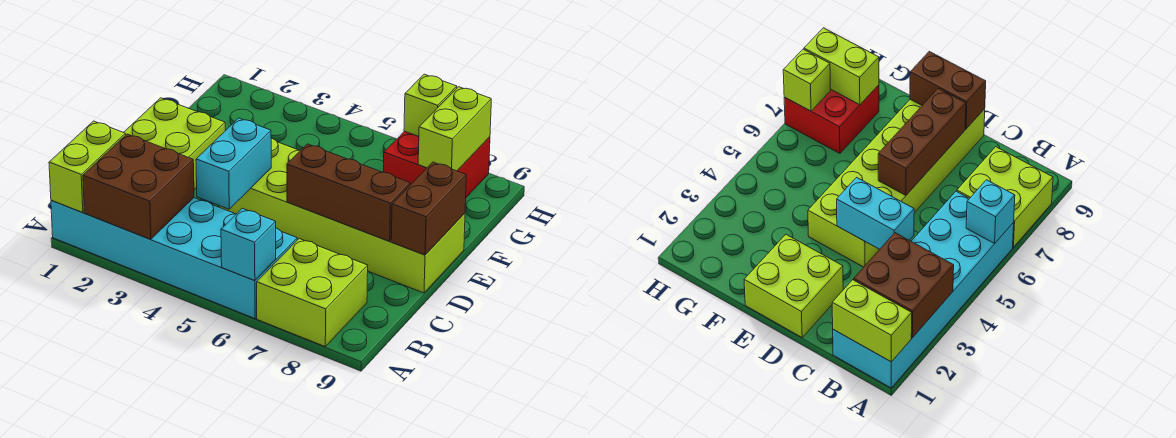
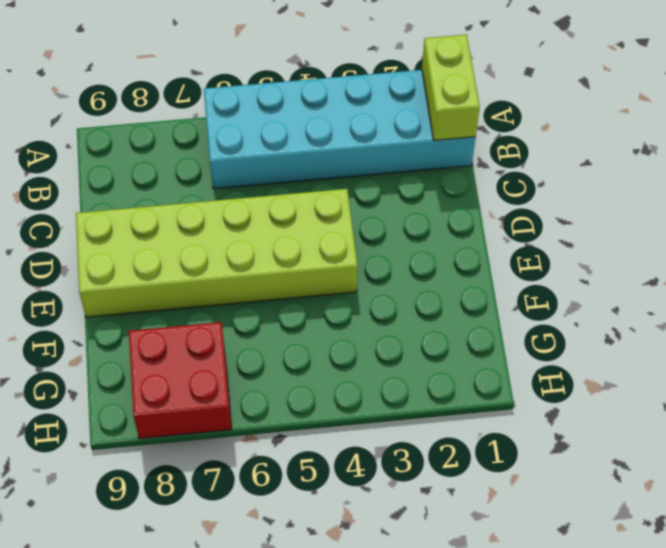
none -> lime 2x2 brick [257,239,368,346]
none -> lime 2x2 brick [124,98,225,190]
none -> brown 2x2 brick [83,134,194,239]

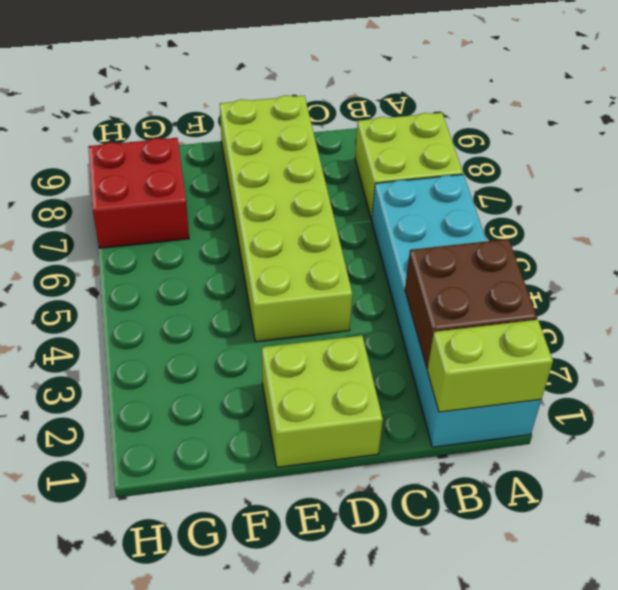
none -> cyan 1x1 brick [221,208,276,281]
none -> cyan 1x2 brick [196,118,271,209]
none -> brown 1x3 brick [287,144,410,241]

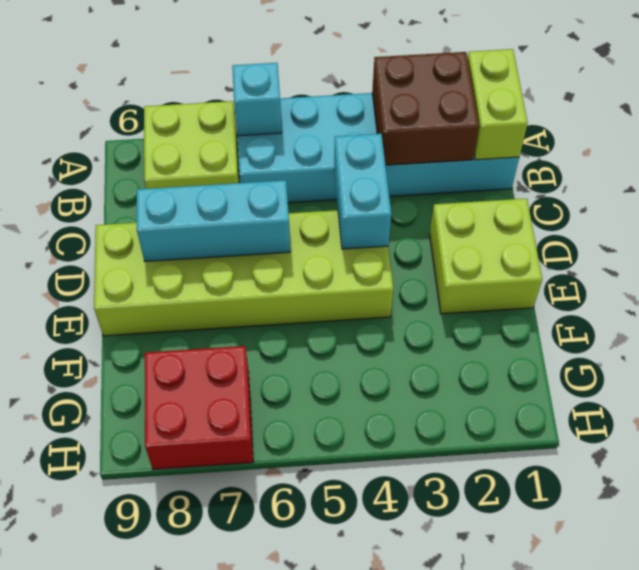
cyan 1x3 brick [137,180,290,261] -> brown 1x3 brick [287,144,410,241]
none -> brown 1x2 brick [391,162,466,255]
none -> lime 1x2 brick [418,87,491,171]
none -> lime 1x1 brick [404,74,457,136]

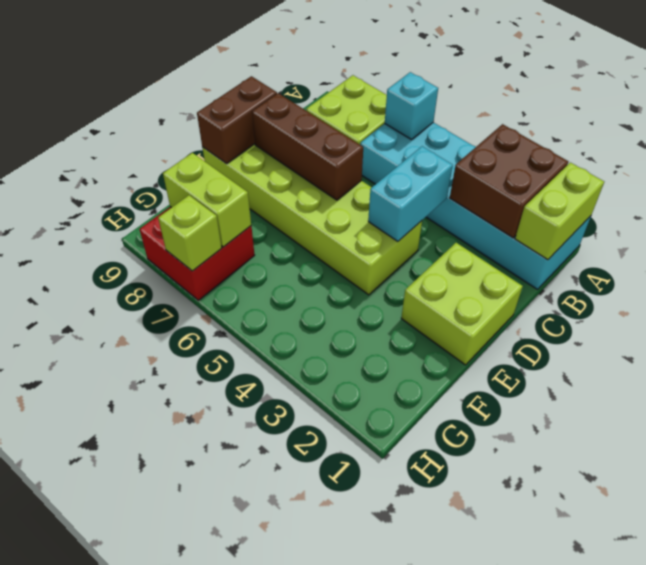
lime 1x2 brick [163,153,251,247] -> lime 1x2 brick turned to [418,87,491,171]

